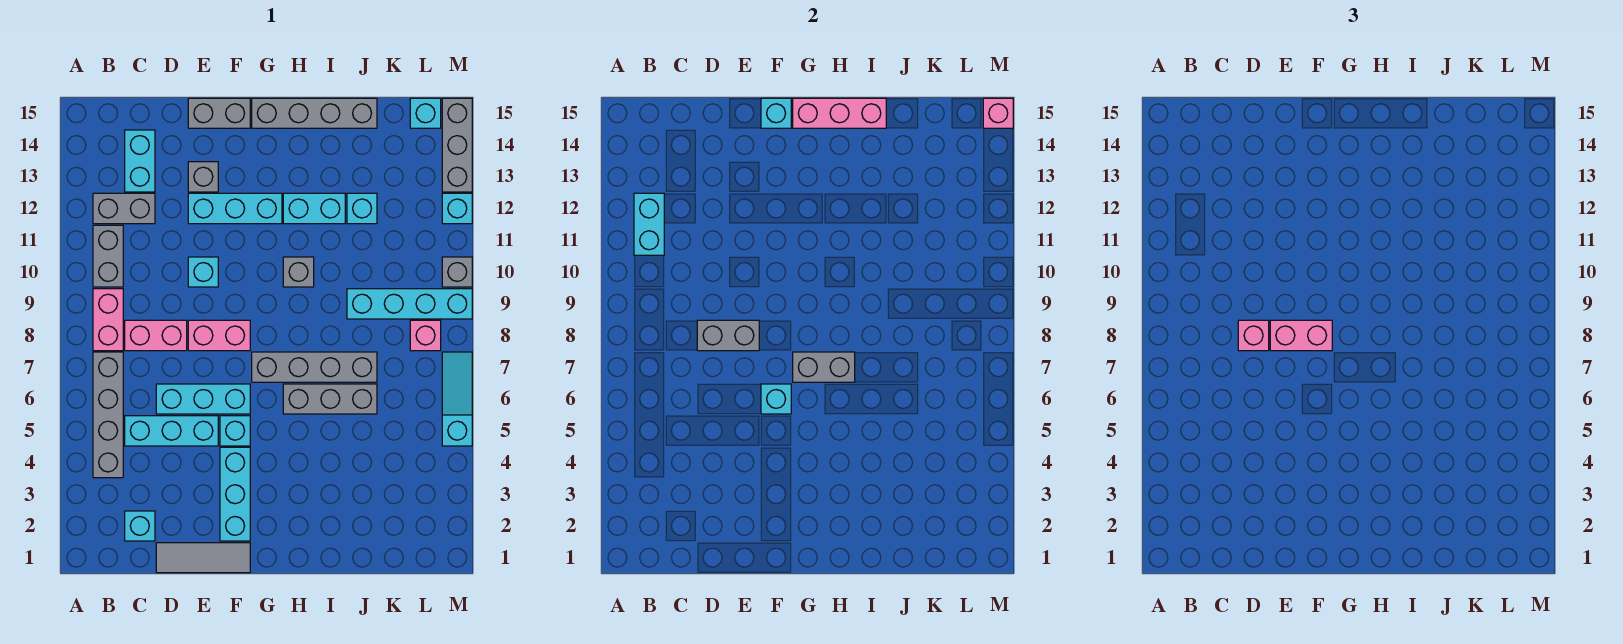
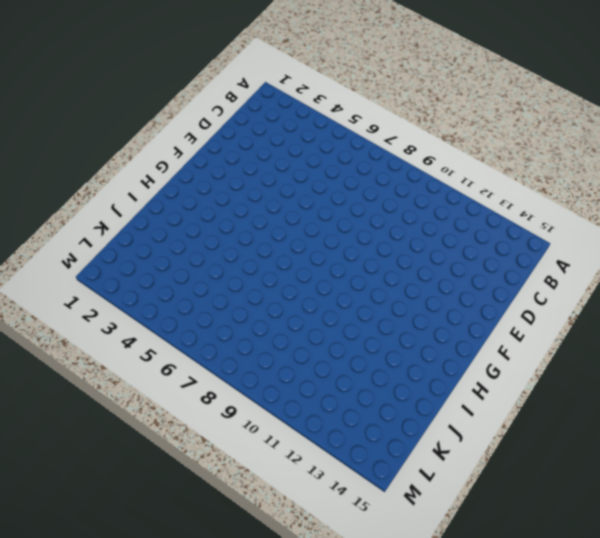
none -> grey 1x4 brick [93,352,123,478]
none -> pink 1x2 brick [93,289,123,351]
none -> grey 1x2 brick [93,225,123,287]
none -> grey 1x2 brick [93,193,155,224]

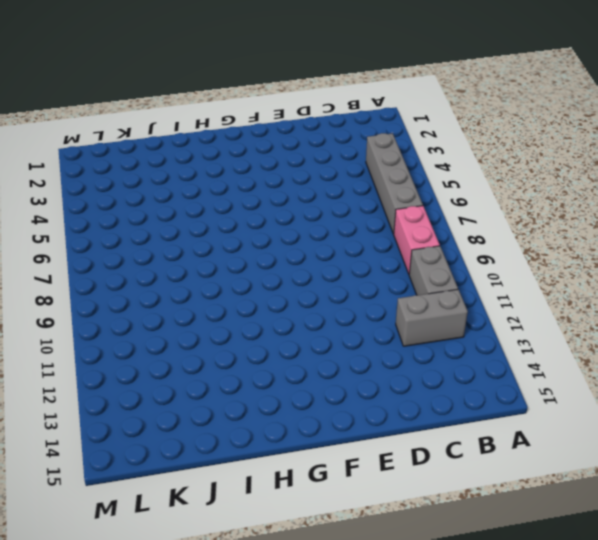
none -> cyan 1x1 brick [125,511,155,541]
none -> cyan 1x3 brick [125,416,218,446]
none -> pink 1x2 brick [125,320,187,351]
none -> cyan 1x2 brick [125,130,155,192]

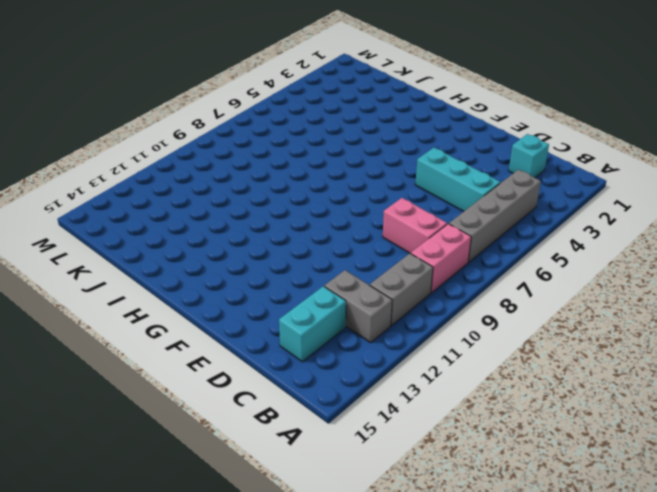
none -> grey 1x3 tile [156,543,250,573]
none -> cyan 1x3 brick [156,384,250,414]
none -> pink 1x2 brick [188,320,250,351]
none -> cyan 1x1 brick [188,257,218,287]

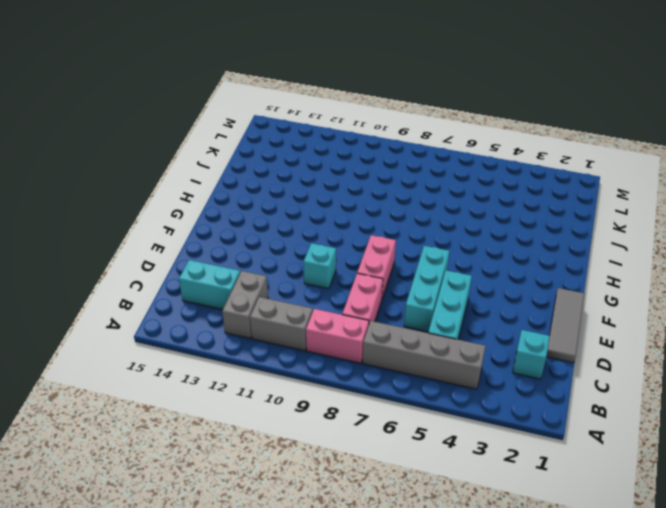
none -> cyan 1x3 brick [188,193,282,224]
none -> grey 1x1 brick [188,162,218,192]
none -> grey 1x2 brick [188,98,250,128]
none -> cyan 1x3 brick [220,447,250,541]

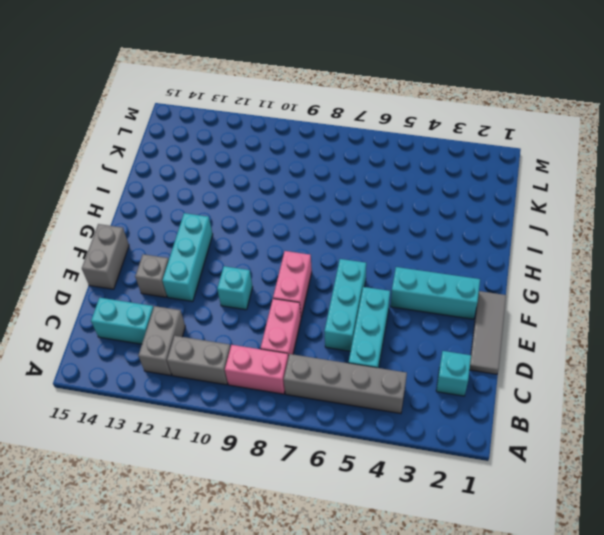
none -> cyan 1x1 brick [220,416,250,446]
none -> grey 1x4 brick [252,352,377,382]
none -> grey 1x4 brick [252,98,377,128]
none -> grey 1x3 brick [283,384,377,414]

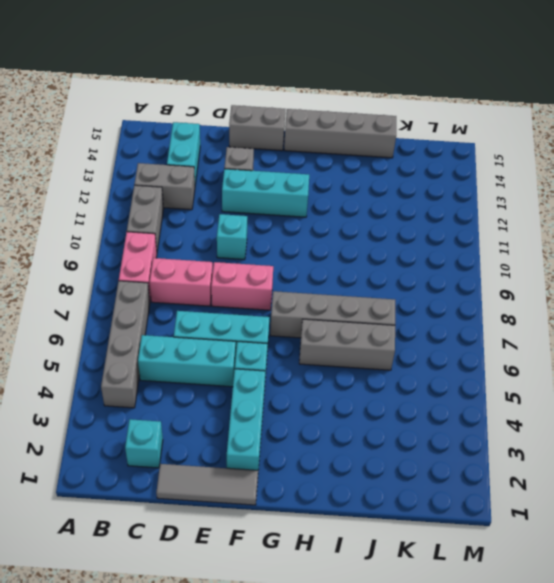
none -> grey 1x1 brick [283,257,314,287]
none -> cyan 1x2 brick [283,193,345,224]
none -> cyan 1x4 brick [347,289,472,319]
none -> cyan 1x1 brick [347,193,377,224]

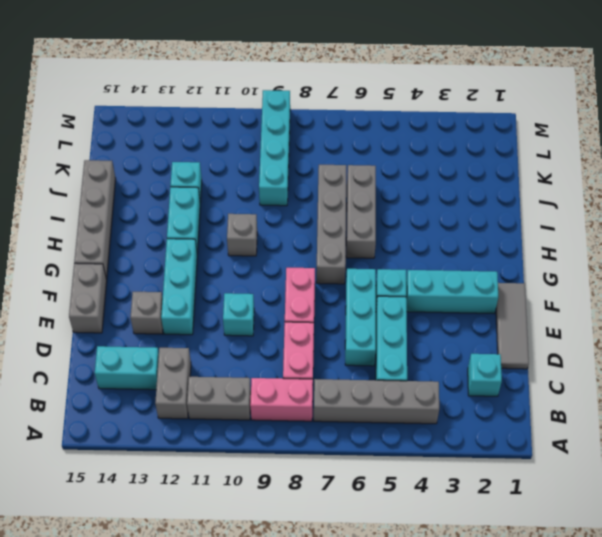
none -> pink 1x1 brick [410,320,441,351]
none -> cyan 1x1 brick [410,98,441,128]
none -> cyan 1x3 slope [442,352,472,446]
none -> grey 1x1 brick [442,257,472,287]

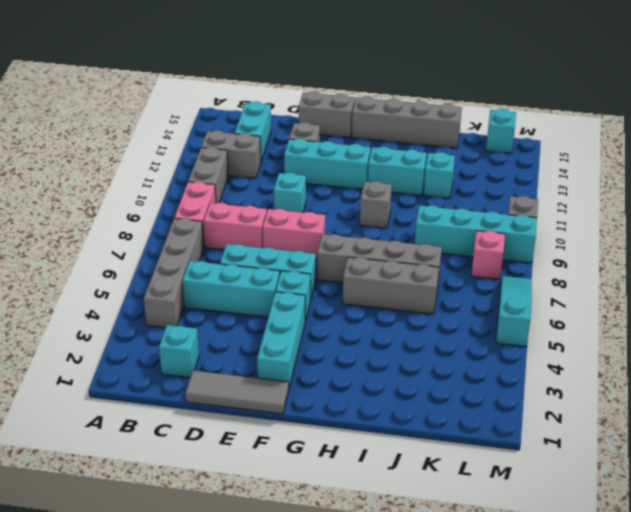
none -> cyan 1x1 brick [442,193,472,224]
none -> grey 1x3 brick [442,98,472,192]
none -> cyan 1x2 brick [634,193,664,255]
none -> grey 1x2 brick [697,320,759,351]

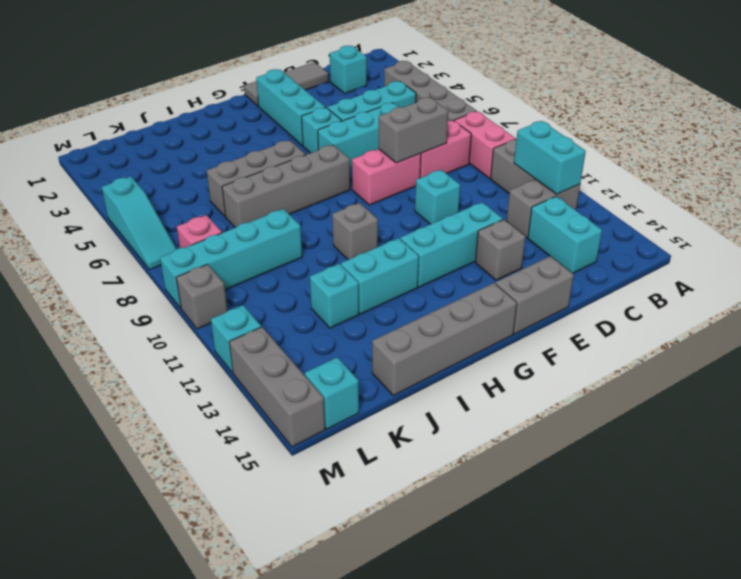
none -> cyan 1x1 brick [761,384,791,414]
none -> cyan 1x1 brick [761,98,791,128]
none -> grey 1x2 brick [793,352,855,382]
none -> pink 1x3 brick [793,98,886,128]

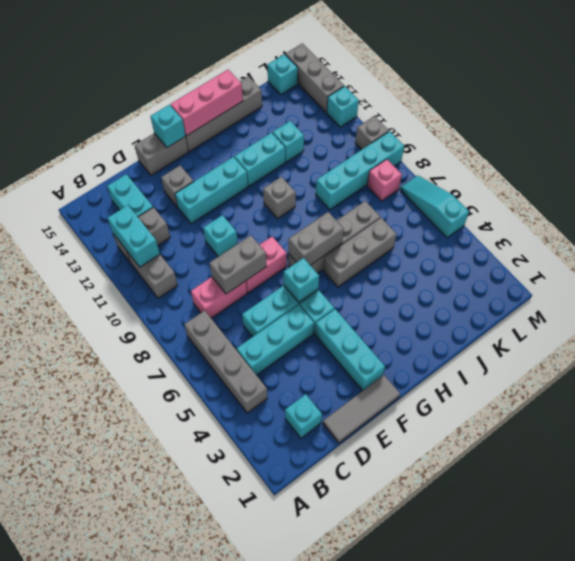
none -> pink 1x2 brick [93,289,123,351]
none -> pink 1x1 brick [983,98,1013,128]
none -> pink 1x1 brick [1238,320,1269,351]
none -> pink 1x2 brick [1270,320,1332,351]

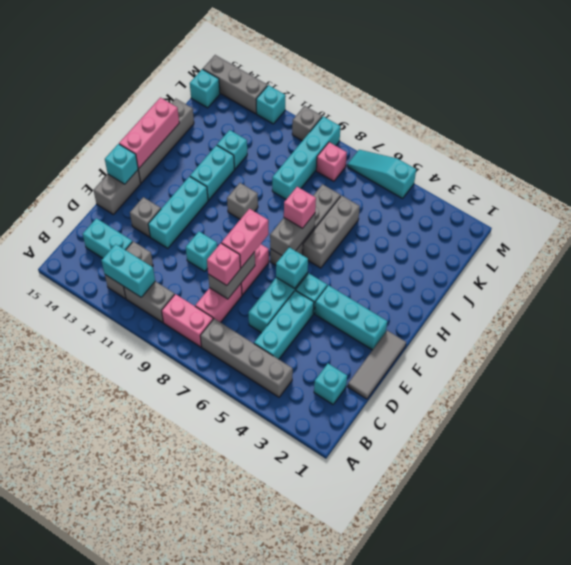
pink 1x1 brick [284,187,316,229] -> pink 1x1 brick moved to [983,98,1013,128]

